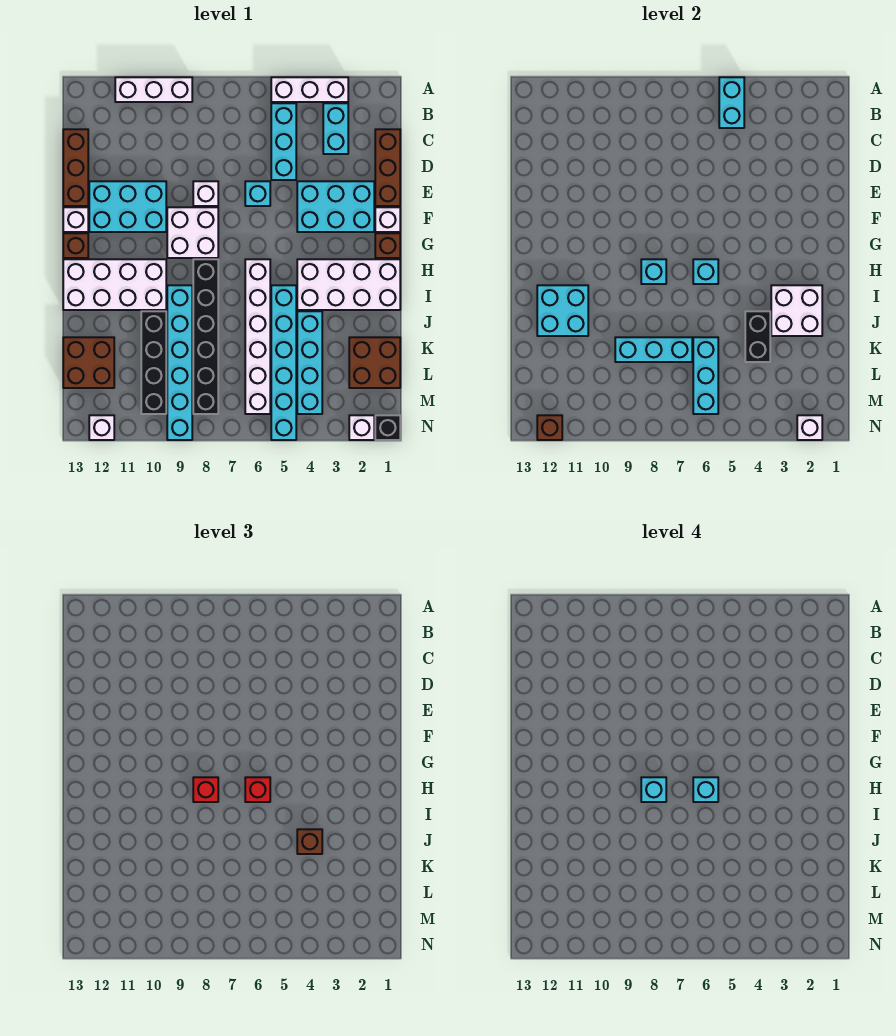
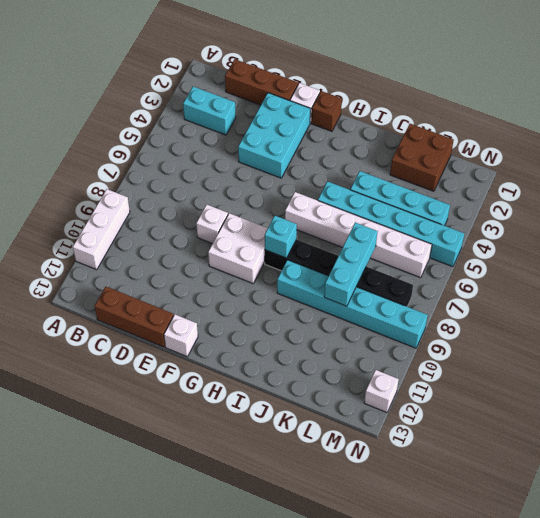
none -> white 1x3 brick [271,77,348,102]
none -> cyan 1x3 brick [271,103,296,180]
none -> cyan 1x1 brick [245,181,270,206]
none -> cyan 2x3 brick [89,181,166,232]

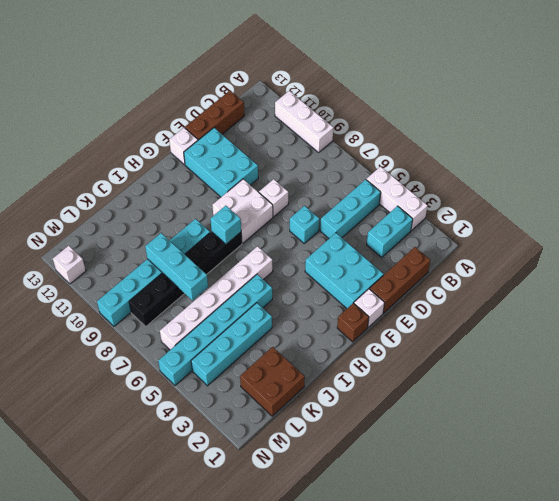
none -> brown 1x1 brick [63,233,88,258]
none -> white 2x4 brick [297,259,400,310]
none -> white 2x4 brick [63,259,166,310]
none -> black 1x4 brick [141,311,166,414]

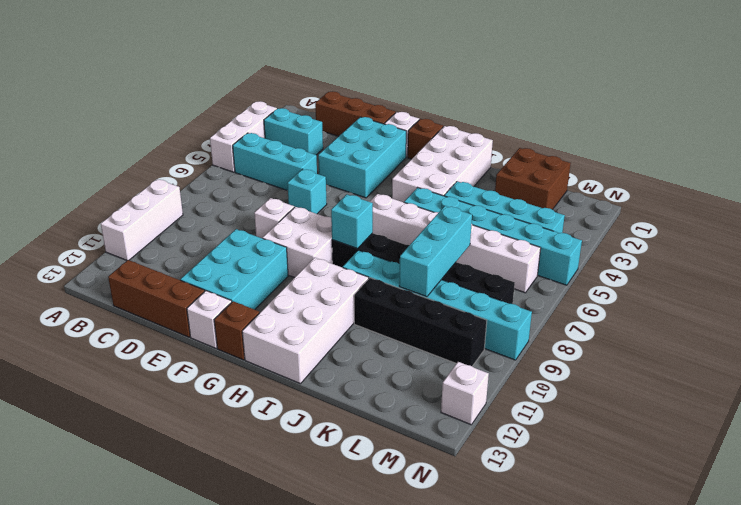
none -> brown 2x2 brick [63,337,114,388]
none -> black 1x1 brick [375,415,400,440]
none -> white 1x1 brick [349,415,374,440]
none -> cyan 1x2 brick [719,77,744,128]

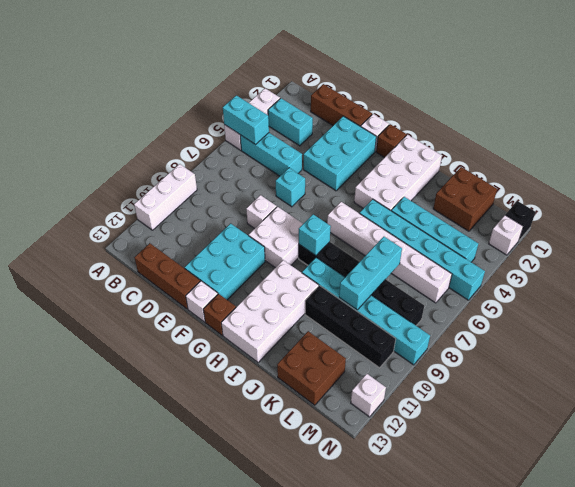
none -> cyan 1x1 brick [693,259,718,284]
none -> white 2x2 brick [771,285,822,336]
none -> cyan 2x2 brick [537,285,588,336]
none -> black 1x2 brick [745,311,770,362]

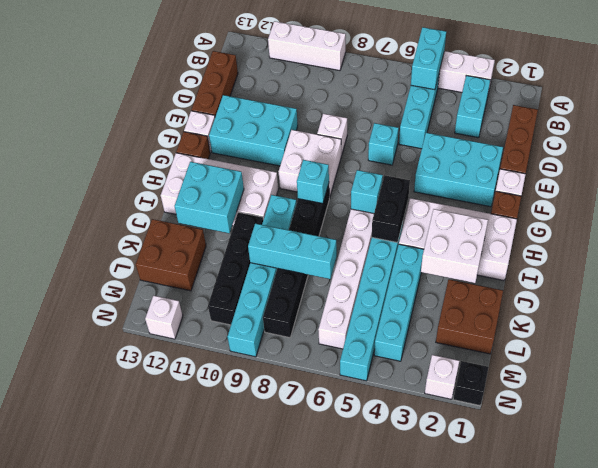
black 1x2 brick [372,175,410,243] -> black 1x2 brick moved to [745,311,770,362]
none -> cyan 1x3 brick [693,337,718,414]
none -> white 1x1 brick [797,415,822,440]
none -> brown 1x1 brick [537,415,562,440]
none -> red 1x1 brick [245,777,270,802]

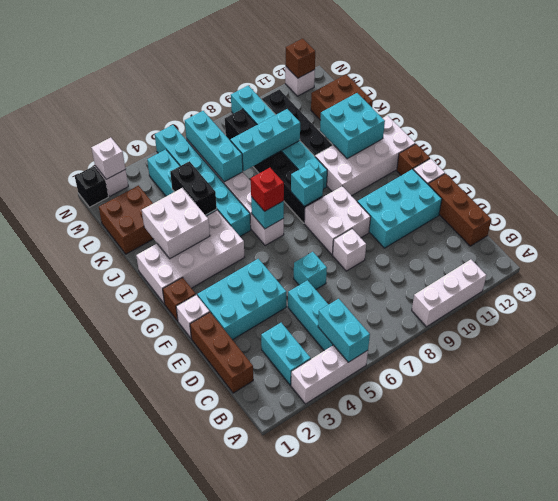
none -> red 1x1 brick [193,777,218,802]
none -> brown 1x1 brick [297,829,322,854]
none -> cyan 1x1 brick [693,777,718,802]
none -> cyan 1x1 brick [641,777,666,802]

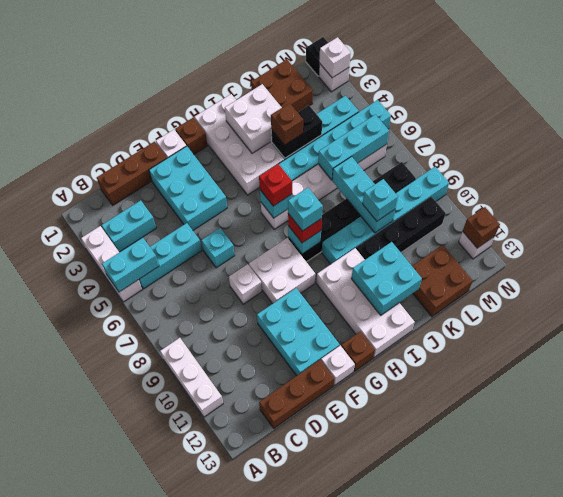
cyan 1x1 brick [363,179,398,221] -> cyan 1x1 brick moved to [693,777,718,802]

